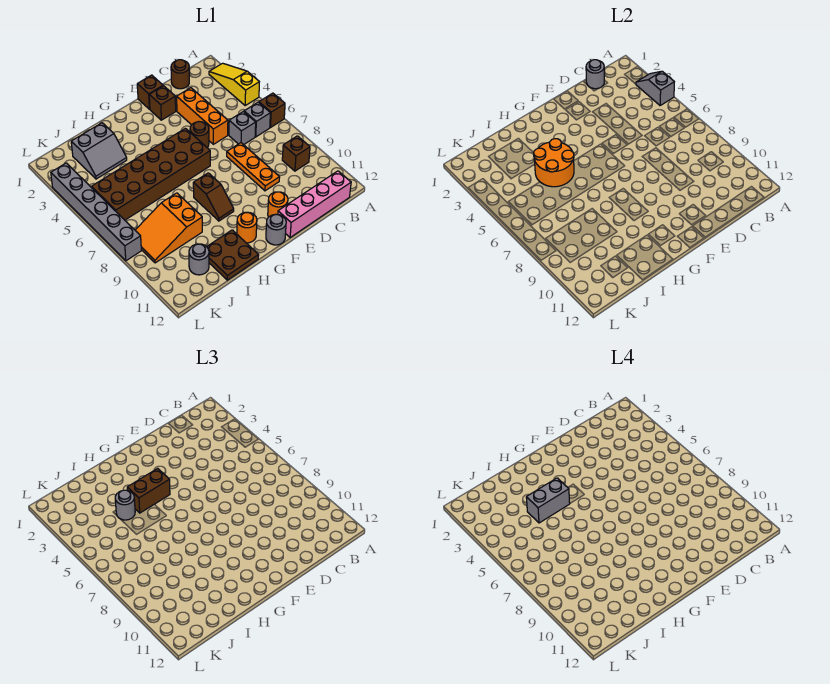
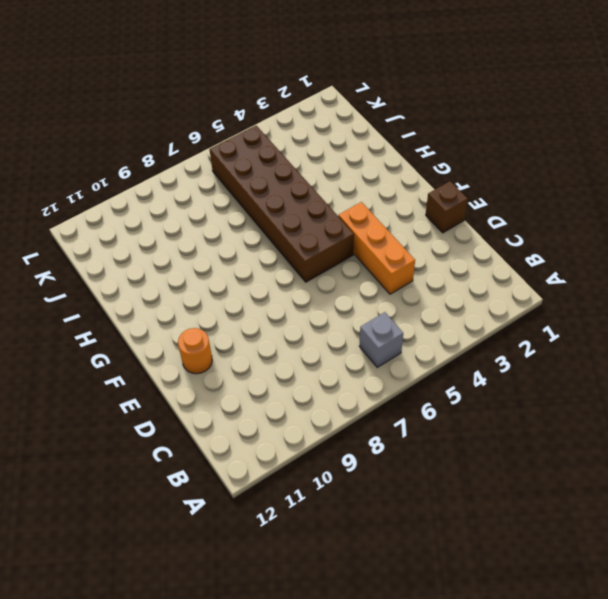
orange 1x3 brick [338,202,415,294] -> orange 1x3 brick turned to [177,88,228,144]
none -> yellow 1x3 slope [209,63,259,105]
none -> brown 1x1 brick [259,93,285,128]
none -> brown 1x1 brick [282,136,310,171]

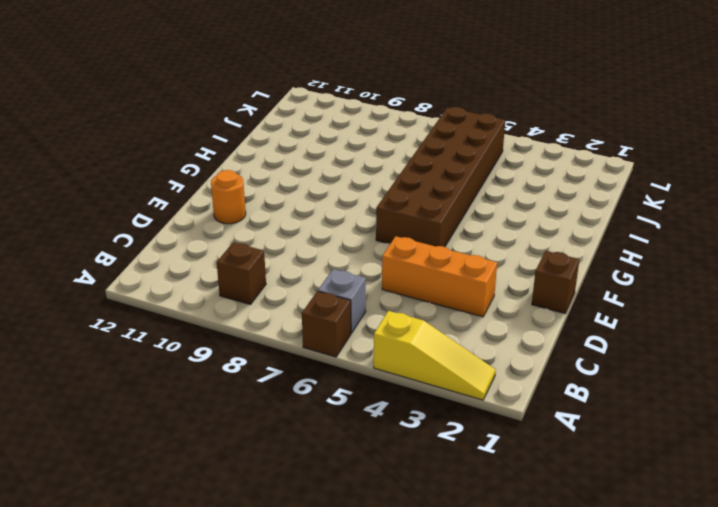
none -> pink 1x4 brick [278,171,351,238]
none -> brown 1x1 round brick [171,60,189,89]
none -> grey 1x1 brick [229,112,256,145]

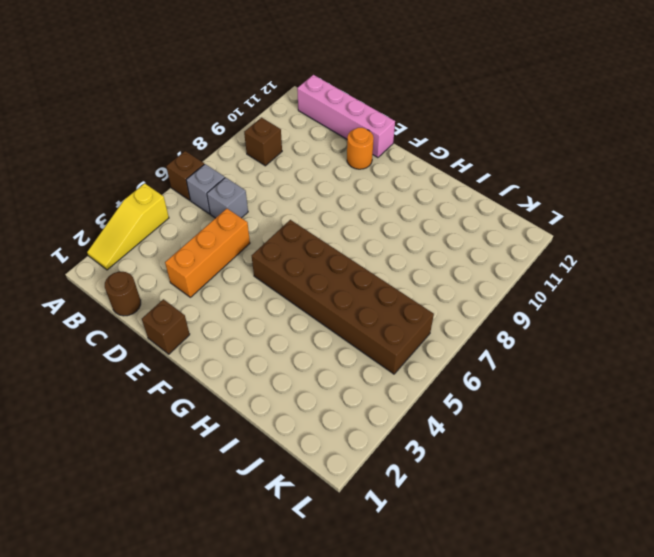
none -> orange 1x3 plate [227,143,280,191]
none -> brown 1x1 brick [149,86,176,120]
none -> brown 1x1 round brick [190,122,209,148]

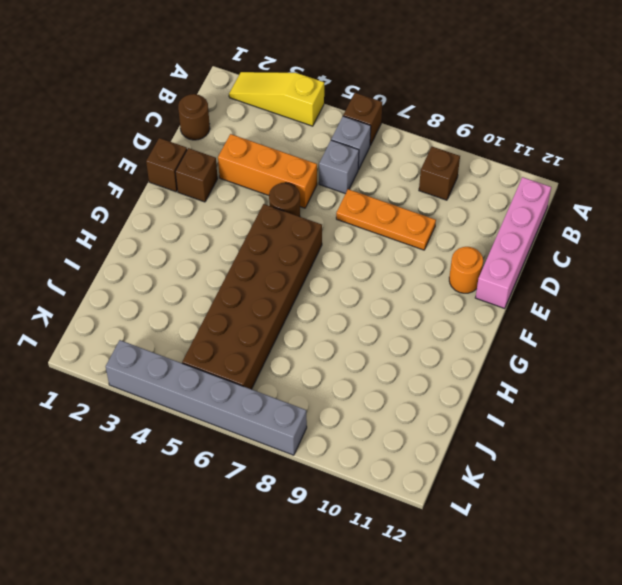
none -> grey 1x1 round brick [266,214,286,245]
none -> brown 1x2 slope [193,173,234,221]
none -> orange 1x1 round brick [237,212,257,243]

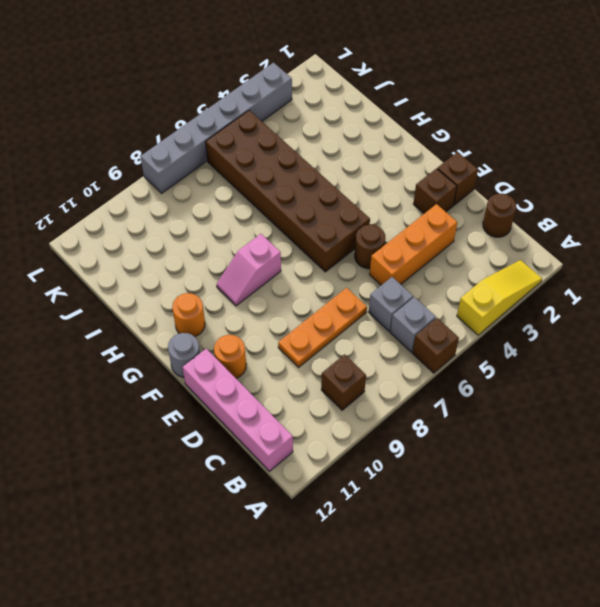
pink 1x2 slope [217,234,281,306] -> brown 1x2 slope [193,173,234,221]
none -> brown 2x2 plate [207,230,259,280]
none -> grey 2x2 slope [71,123,127,179]
none -> orange 2x3 slope [135,193,202,263]

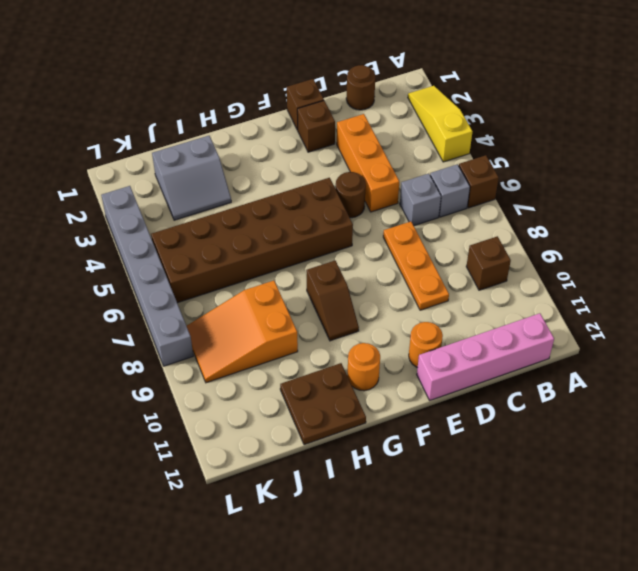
none -> grey 1x1 round brick [266,214,286,245]
none -> grey 1x1 round brick [189,244,209,275]
none -> grey 1x2 slope [636,71,674,105]

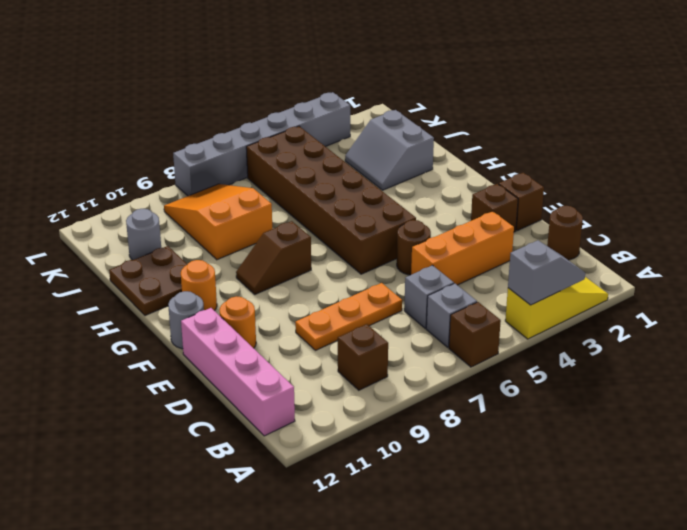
none -> grey 1x1 round brick [586,60,604,89]
none -> orange 2x2 round brick [534,139,574,187]
none -> brown 1x2 brick [127,468,170,513]

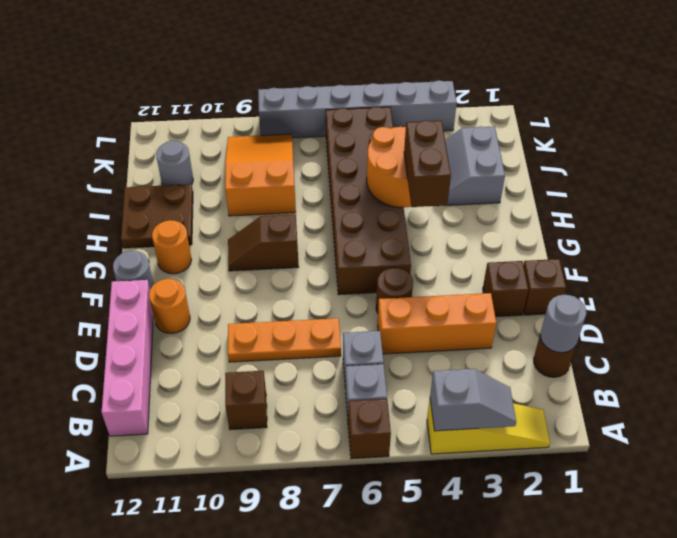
none -> grey 1x1 round brick [115,490,135,520]
none -> grey 1x2 brick [526,478,570,523]

